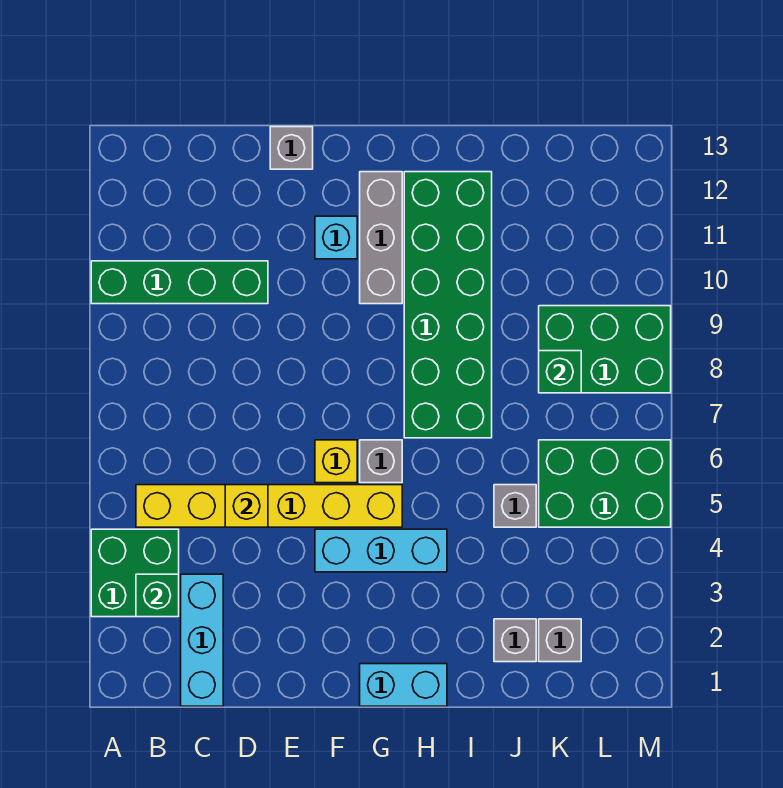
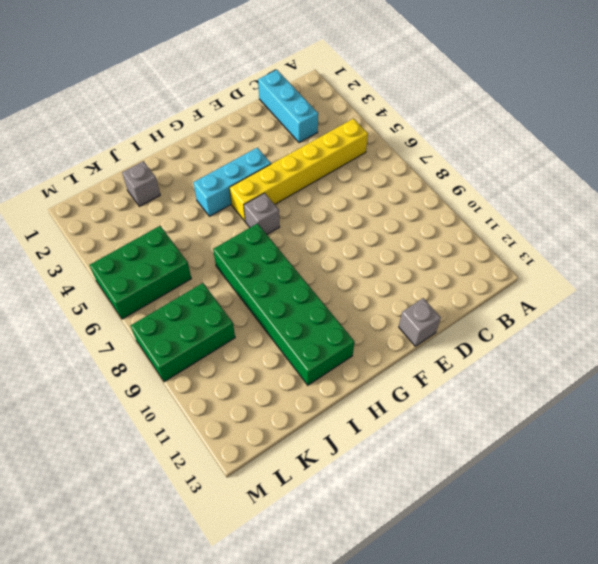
none -> green 2x2 brick [91,529,179,617]
none -> green 1x4 brick [91,261,268,304]
none -> yellow 1x1 brick [315,440,357,483]

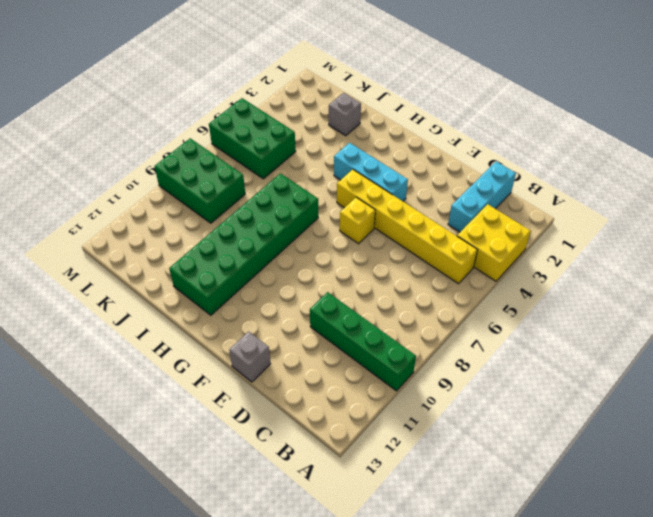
yellow 2x2 brick [457,204,531,281] -> green 2x2 brick [91,529,179,617]
none -> cyan 1x1 brick [315,216,357,259]
none -> cyan 1x2 brick [360,664,447,706]
none -> grey 1x1 brick [360,440,402,483]

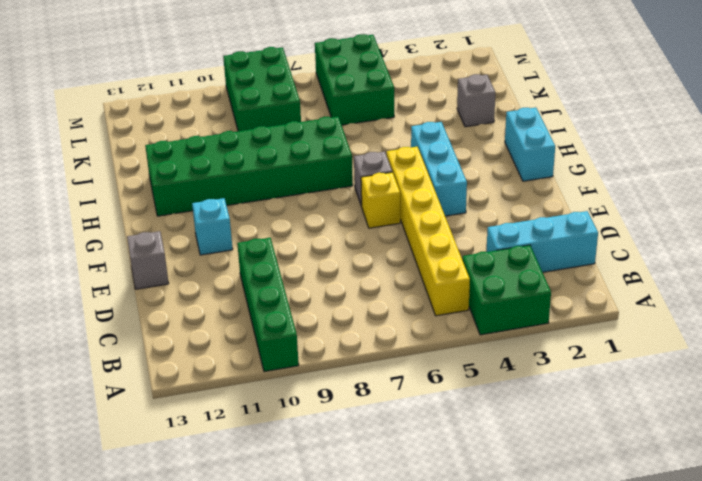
none -> grey 1x3 brick [360,172,402,304]
none -> grey 1x1 brick [494,485,536,527]
none -> grey 1x1 brick [539,619,581,662]

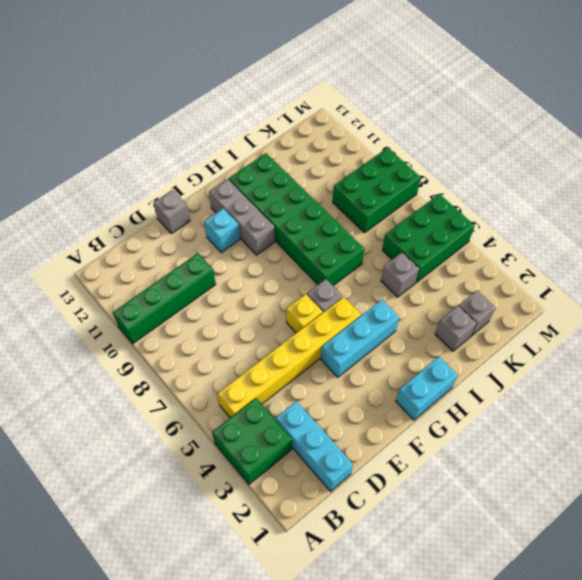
none -> green 1x1 brick [136,574,179,617]
none -> yellow 1x1 brick [225,485,268,527]
none -> green 1x1 brick [539,351,581,393]

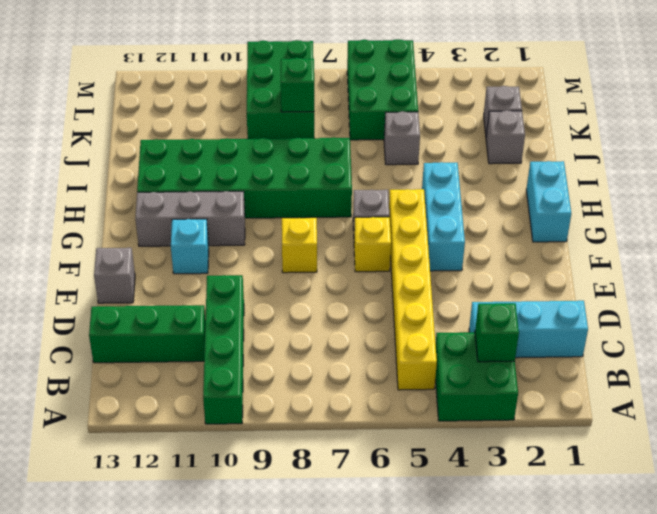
green 1x3 brick [89,305,205,363] -> none
yellow 1x1 brick [282,218,317,273] -> yellow 1x1 brick moved to [225,485,268,527]

